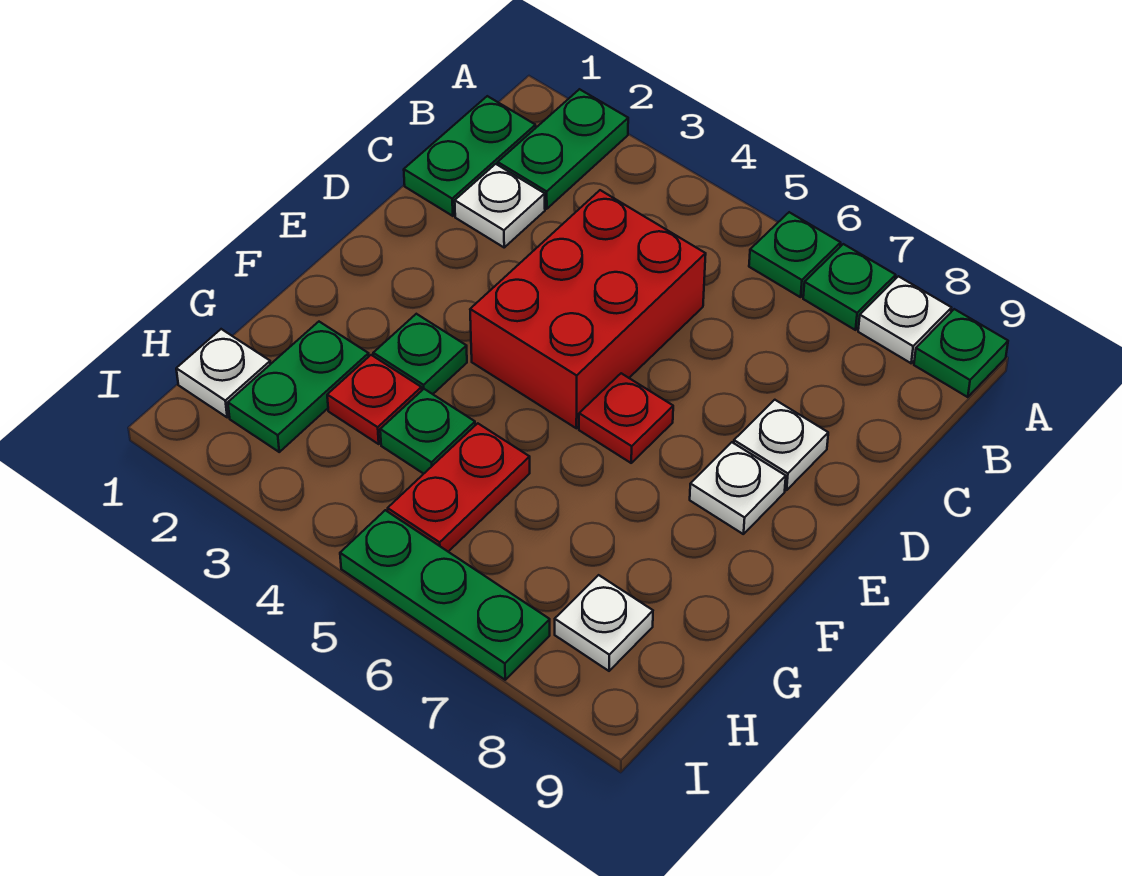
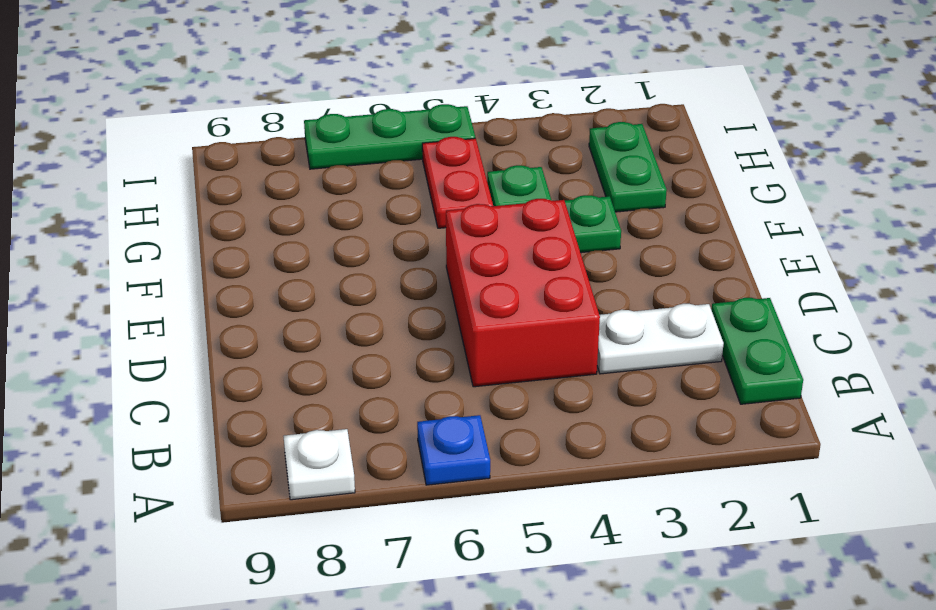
blue 1x1 plate [417,415,490,485] -> green 1x1 plate [749,212,841,297]
white 1x2 plate [597,304,724,374] -> white 1x1 plate [455,164,545,247]
none -> green 1x2 plate [498,89,628,209]
none -> green 1x1 plate [803,244,896,330]
none -> green 1x1 plate [914,309,1008,397]

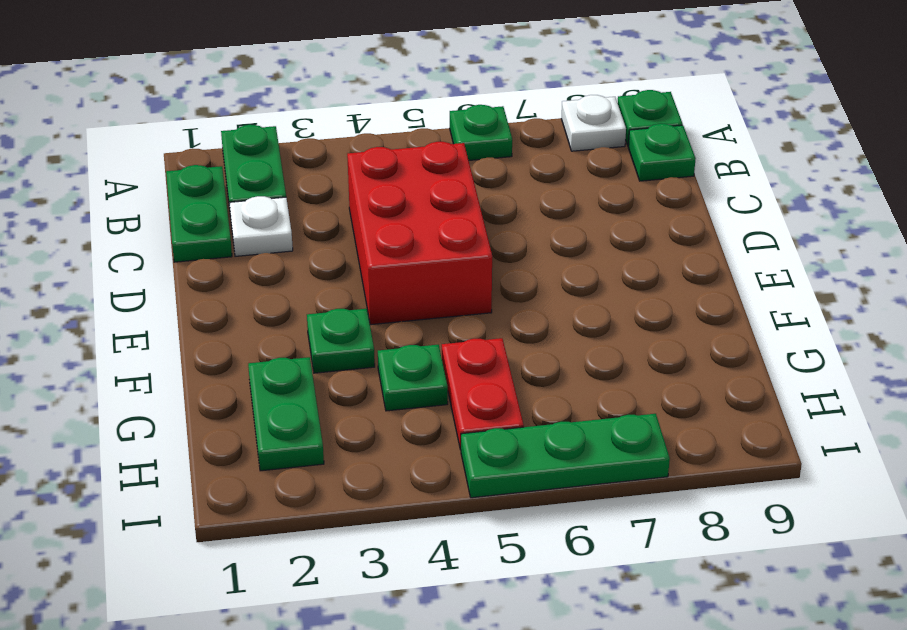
green 1x1 plate [628,124,696,181] -> green 1x1 plate moved to [803,244,896,330]
none -> white 1x1 plate [734,400,828,490]
none -> red 1x1 plate [579,373,673,463]
none -> white 1x1 plate [690,442,786,534]

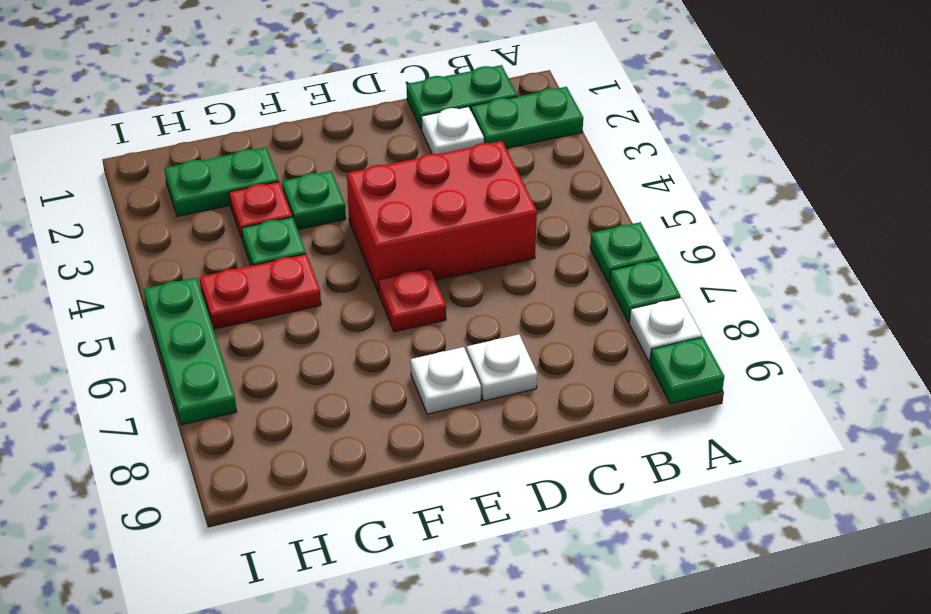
none -> white 1x1 plate [176,329,270,417]
none -> white 1x1 plate [555,575,653,671]

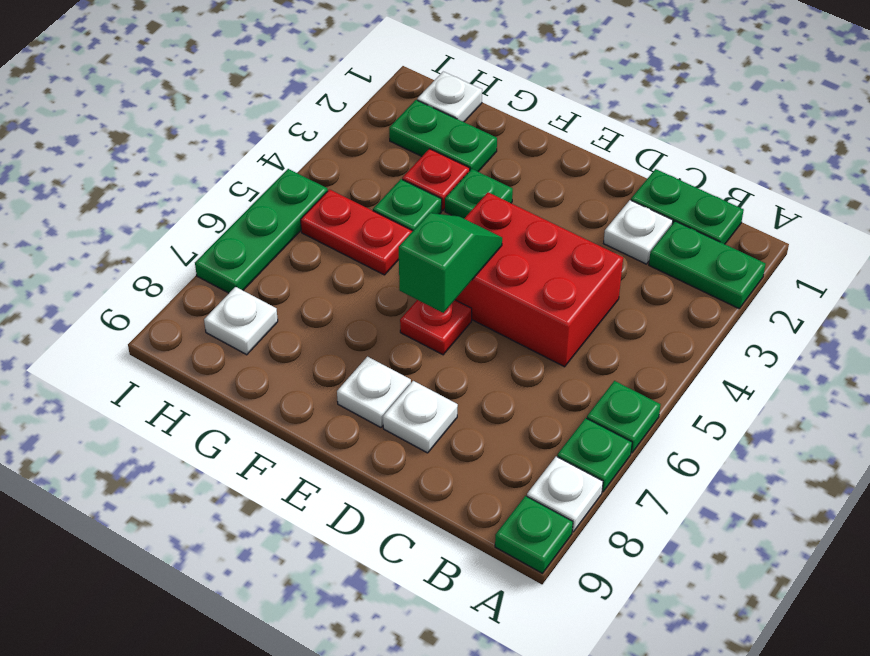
green 1x2 slope [399,213,502,313] -> none

